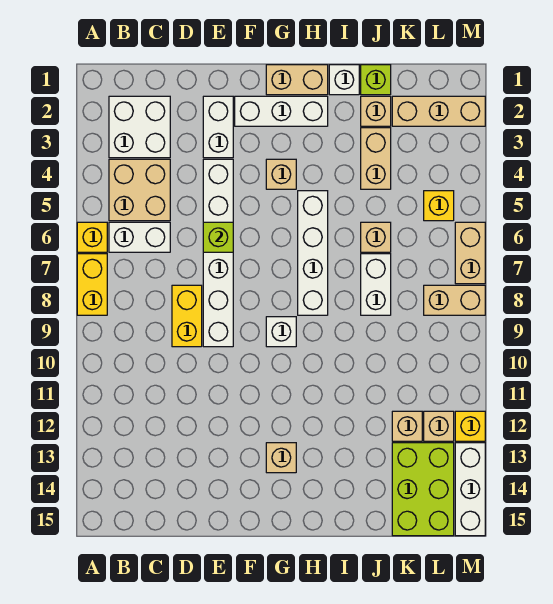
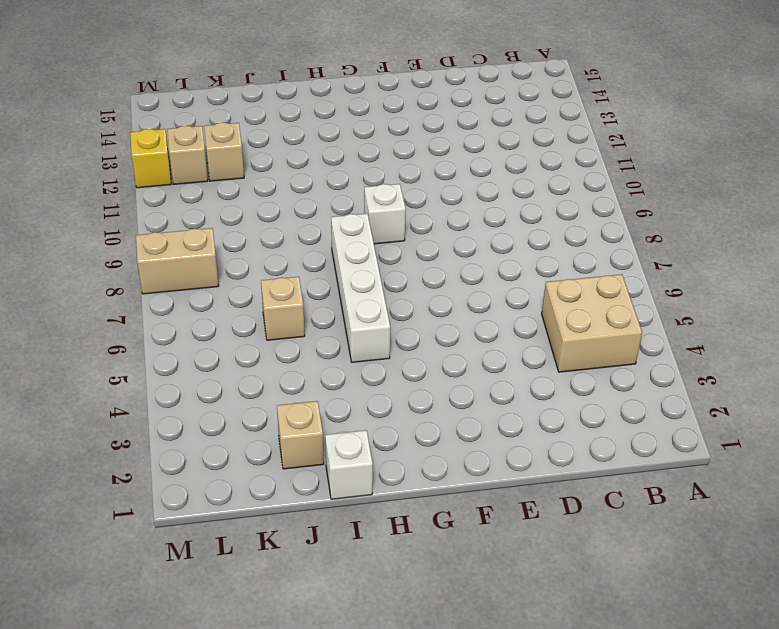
none -> yellow 1x1 brick [77,222,107,252]
none -> yellow 1x2 brick [77,254,107,315]
none -> white 2x2 brick [109,96,170,158]
none -> white 1x2 brick [109,222,170,252]

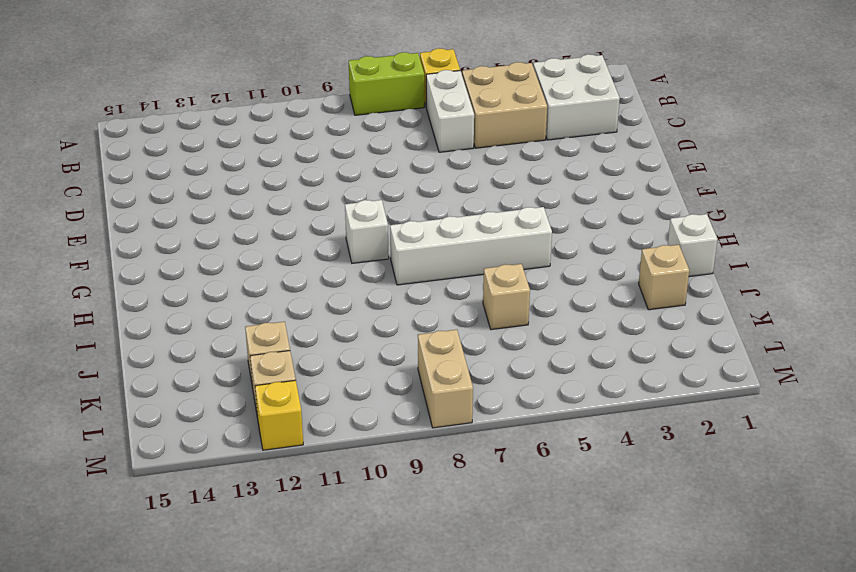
lime 1x2 brick [349,52,424,115] -> yellow 1x2 brick [77,254,107,315]
none -> yellow 1x2 brick [172,285,202,347]
none -> white 1x2 brick [203,96,233,158]
none -> white 1x6 brick [203,159,233,347]
none -> white 1x3 brick [235,96,328,126]

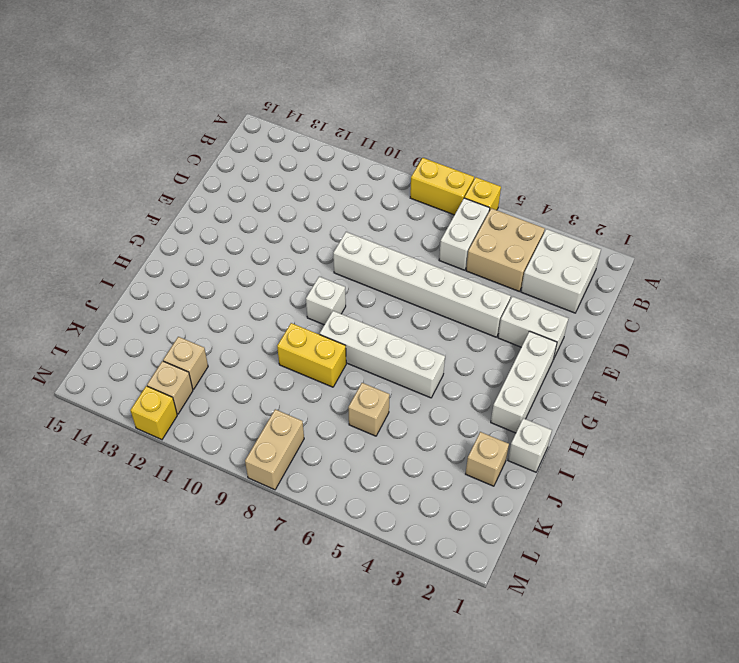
yellow 1x2 brick [277,323,346,387] -> yellow 1x2 brick moved to [172,285,202,347]
none -> tan 1x2 brick [266,65,328,95]
none -> tan 1x1 brick [266,159,296,189]
none -> tan 1x1 brick [266,443,296,473]
none -> lime 1x1 brick [361,65,391,95]

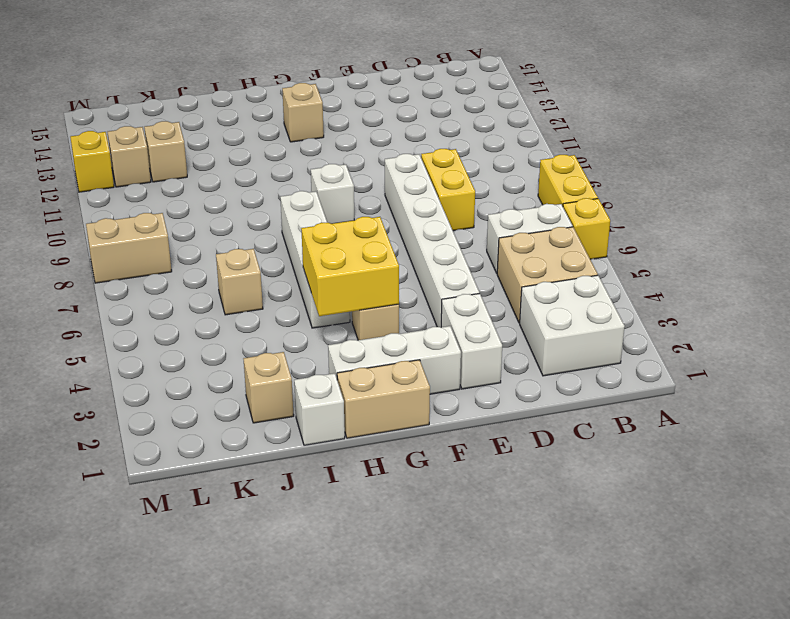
yellow 2x2 brick [301,217,399,316] -> none
none -> lime 1x1 brick [361,65,391,95]
none -> tan 1x2 brick [361,128,391,189]
none -> white 1x2 brick [361,254,391,315]
none -> tan 1x3 brick [392,96,485,126]

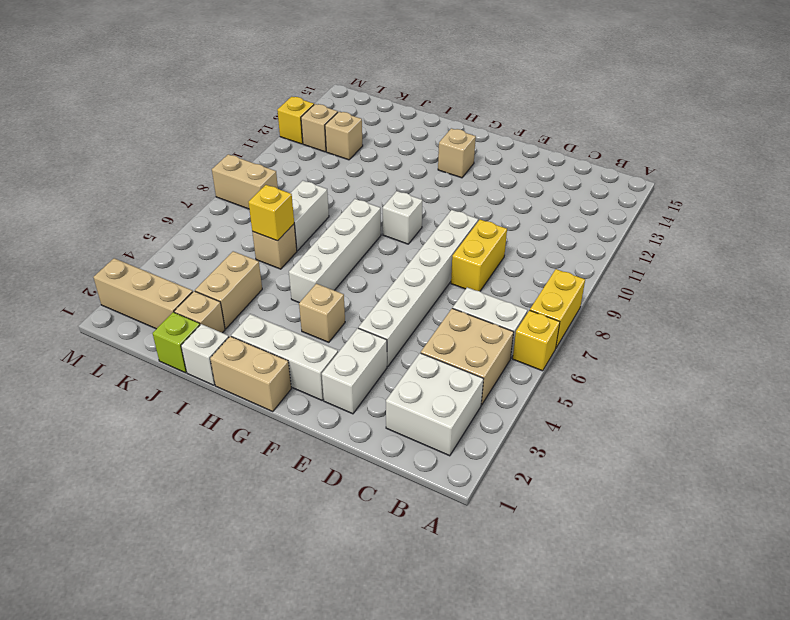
yellow 1x1 brick [249,185,294,241] -> yellow 1x1 brick moved to [424,191,454,221]
none -> lime 2x3 brick [392,443,454,536]
none -> tan 1x2 brick [455,222,485,284]
none -> white 1x3 brick [455,443,485,536]
none -> lime 1x1 brick [203,222,233,252]

